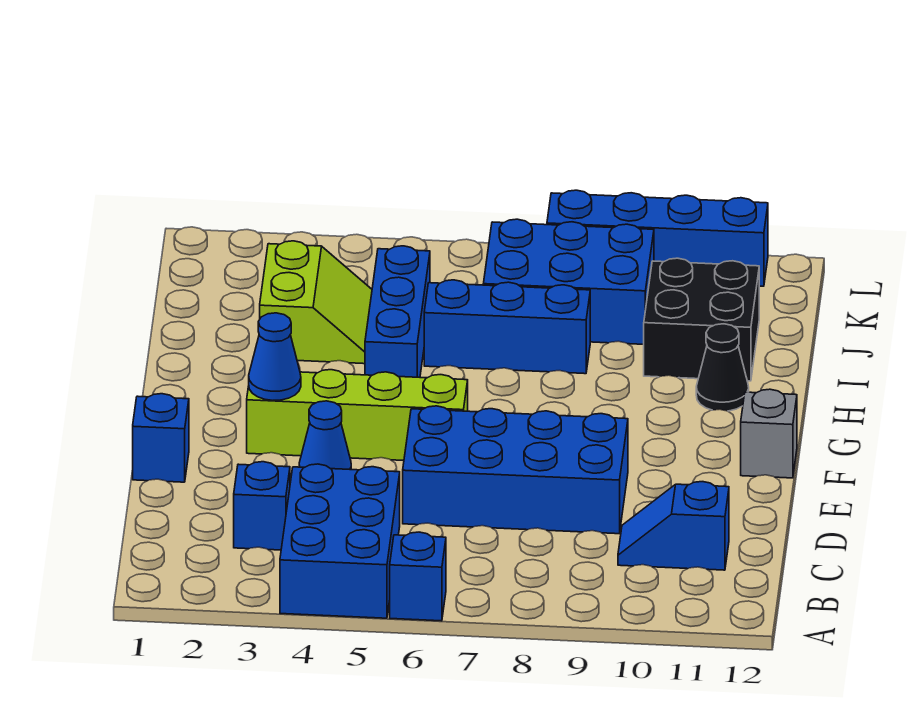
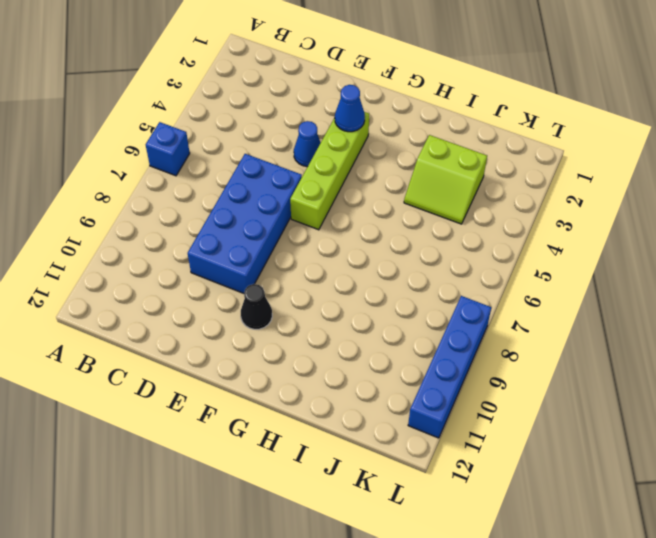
black 1x1 cone [241,284,272,329] -> black 1x1 cone moved to [696,324,749,411]
none -> blue 2x3 brick [280,464,400,618]
none -> blue 1x1 brick [234,462,290,550]
none -> blue 1x2 slope [618,482,729,570]

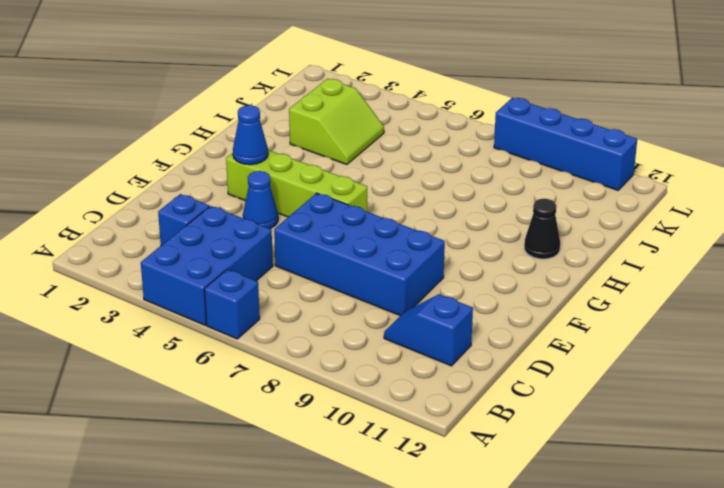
none -> blue 1x1 brick [133,394,189,482]
none -> grey 1x1 brick [741,389,797,478]
none -> blue 1x3 brick [365,246,430,377]

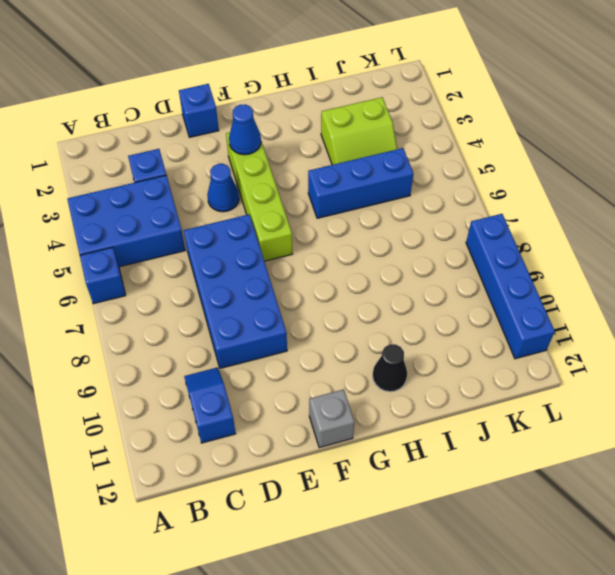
none -> blue 1x3 brick [424,280,590,374]
none -> black 2x2 brick [644,258,759,381]
none -> blue 2x3 brick [483,219,654,344]

